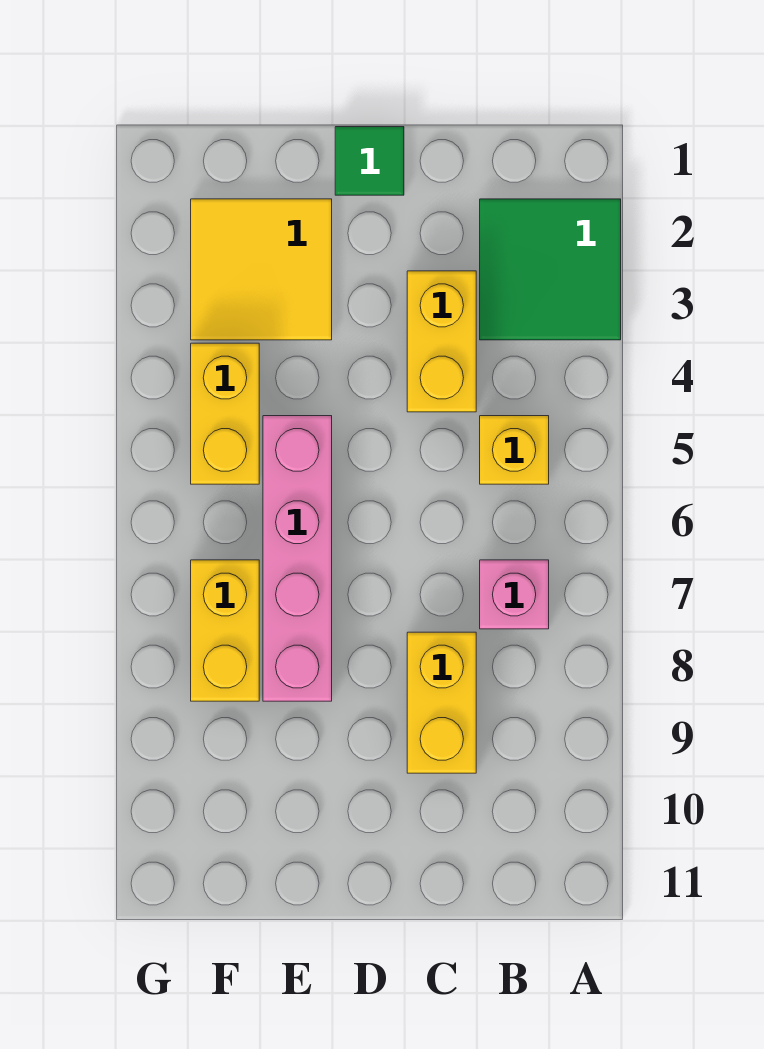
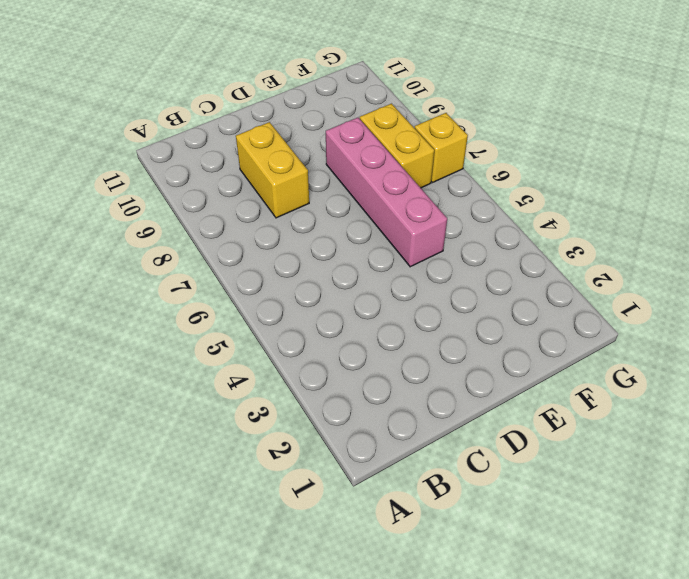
yellow 1x1 brick [415,113,468,182] -> yellow 1x1 brick moved to [480,416,549,484]
none -> green 2x2 tile [480,199,621,340]
none -> pink 1x1 brick [480,560,549,629]

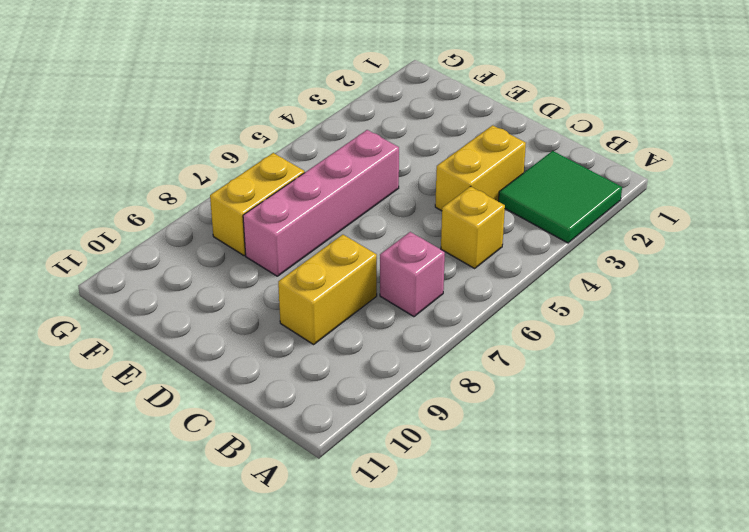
none -> green 1x1 tile [335,127,404,195]
none -> yellow 2x2 tile [191,199,332,340]

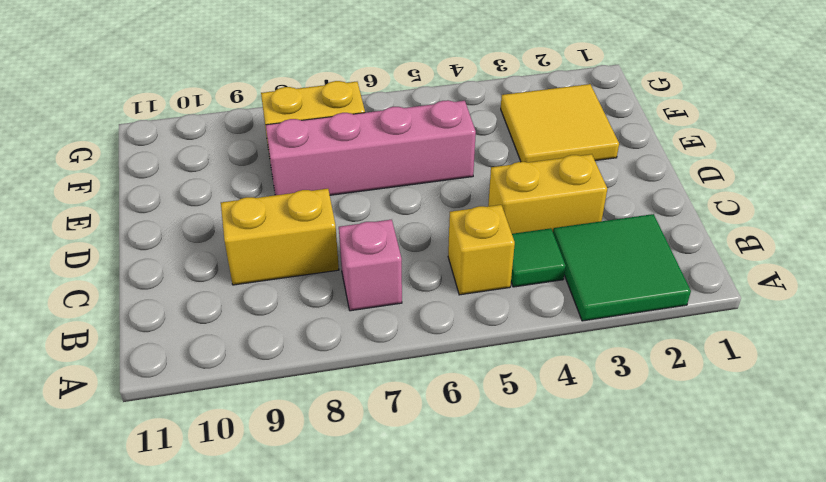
green 1x1 tile [511,228,566,287] -> green 1x1 tile moved to [335,127,404,195]
none -> yellow 1x2 brick [191,343,259,484]

